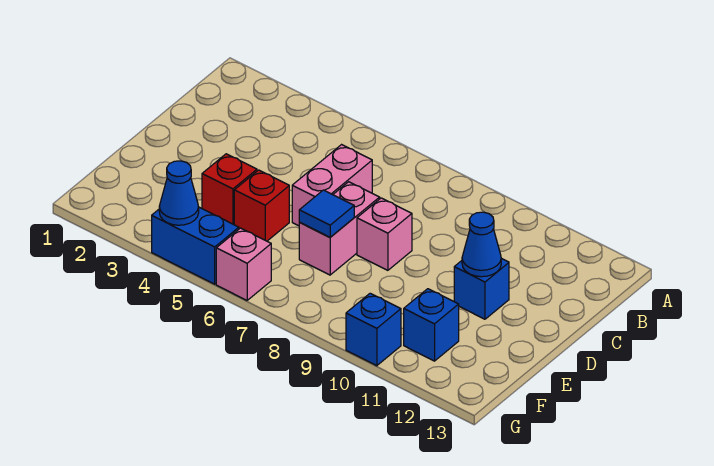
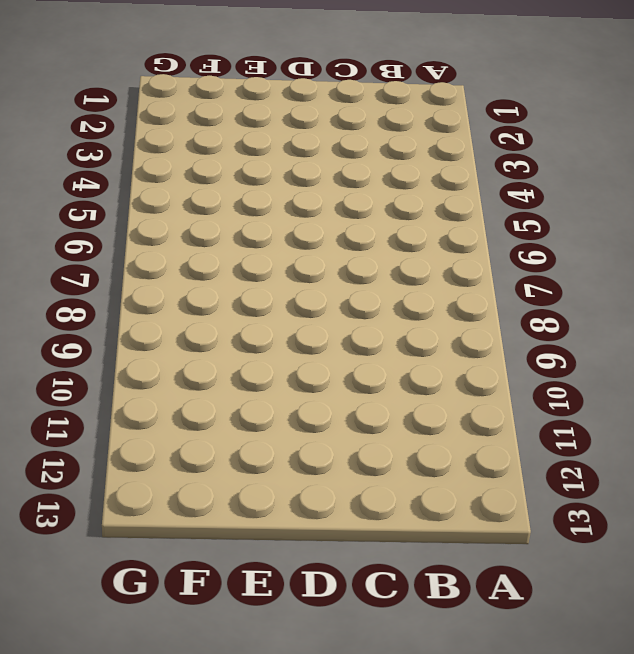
none -> pink 1x2 brick [292,145,372,226]
none -> pink 1x2 brick [299,182,380,275]
none -> pink 1x1 brick [357,198,412,270]

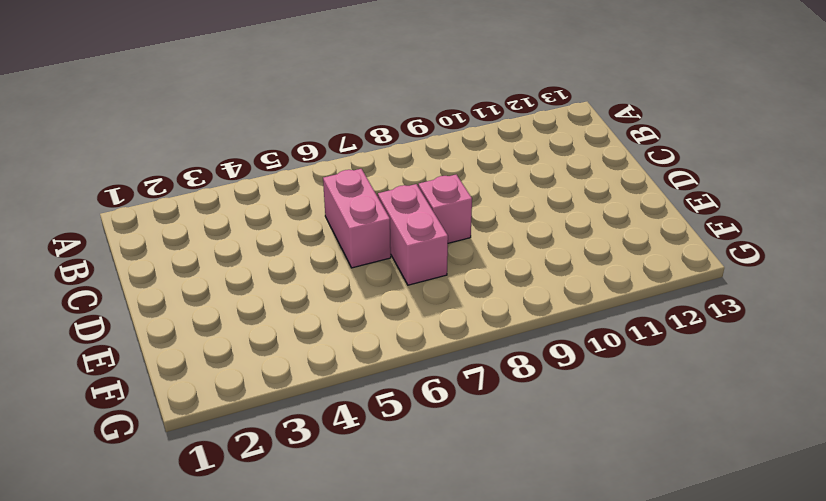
none -> blue 1x1 brick [454,258,509,319]
none -> red 1x1 brick [202,154,257,225]
none -> red 1x1 brick [234,170,289,241]

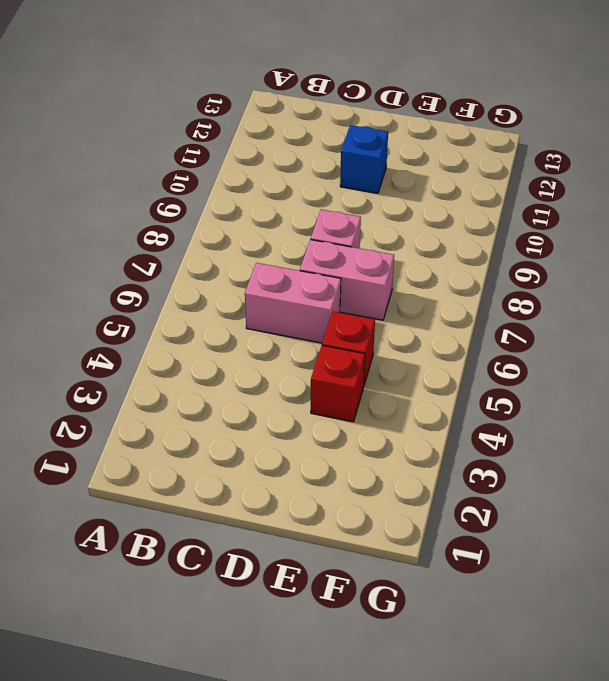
none -> blue 1x1 brick [404,289,459,361]
none -> blue 1x2 brick [152,207,239,284]
none -> pink 1x1 brick [216,228,271,300]

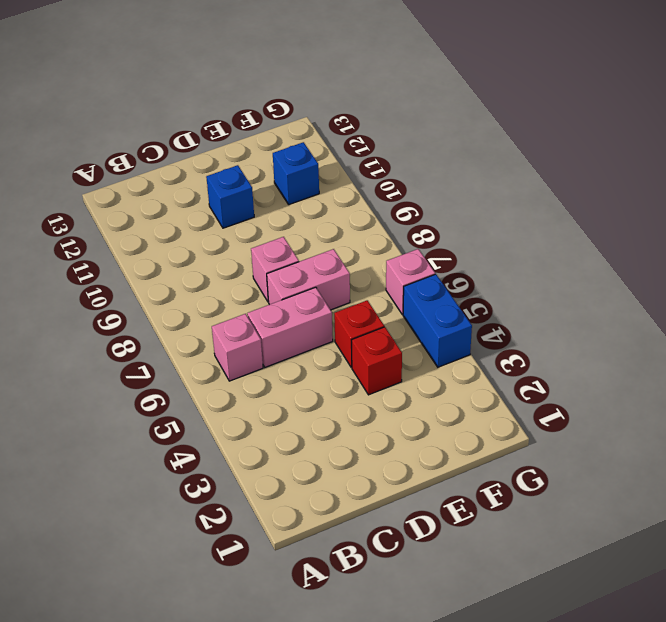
pink 1x1 brick [212,314,263,381] -> none
none -> blue 1x1 brick [346,293,401,366]
none -> blue 1x1 cone [462,212,501,277]
none -> blue 1x1 tile [299,190,354,237]

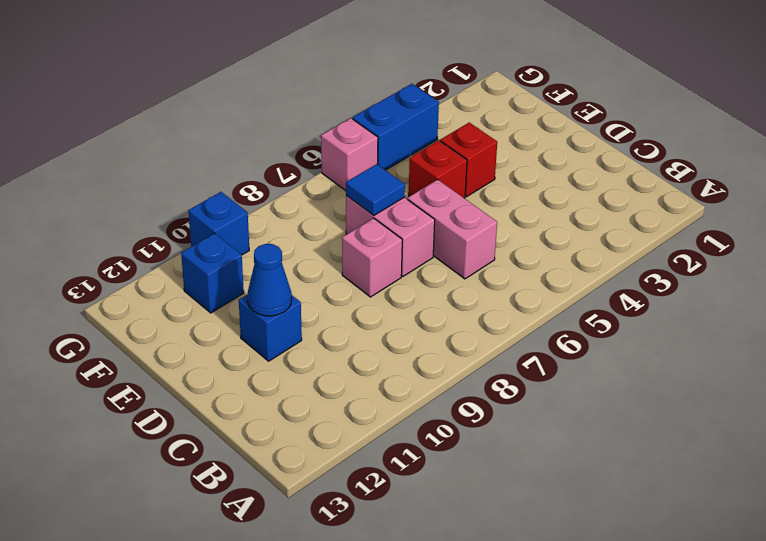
none -> blue 1x1 cone [159,161,199,225]

